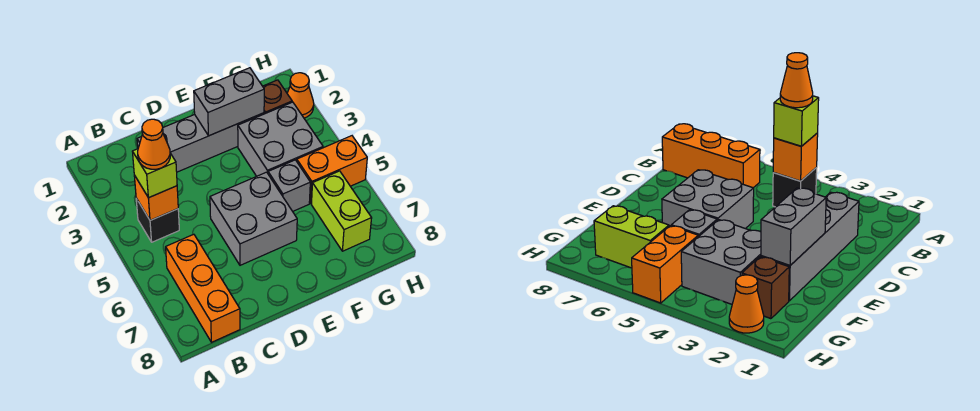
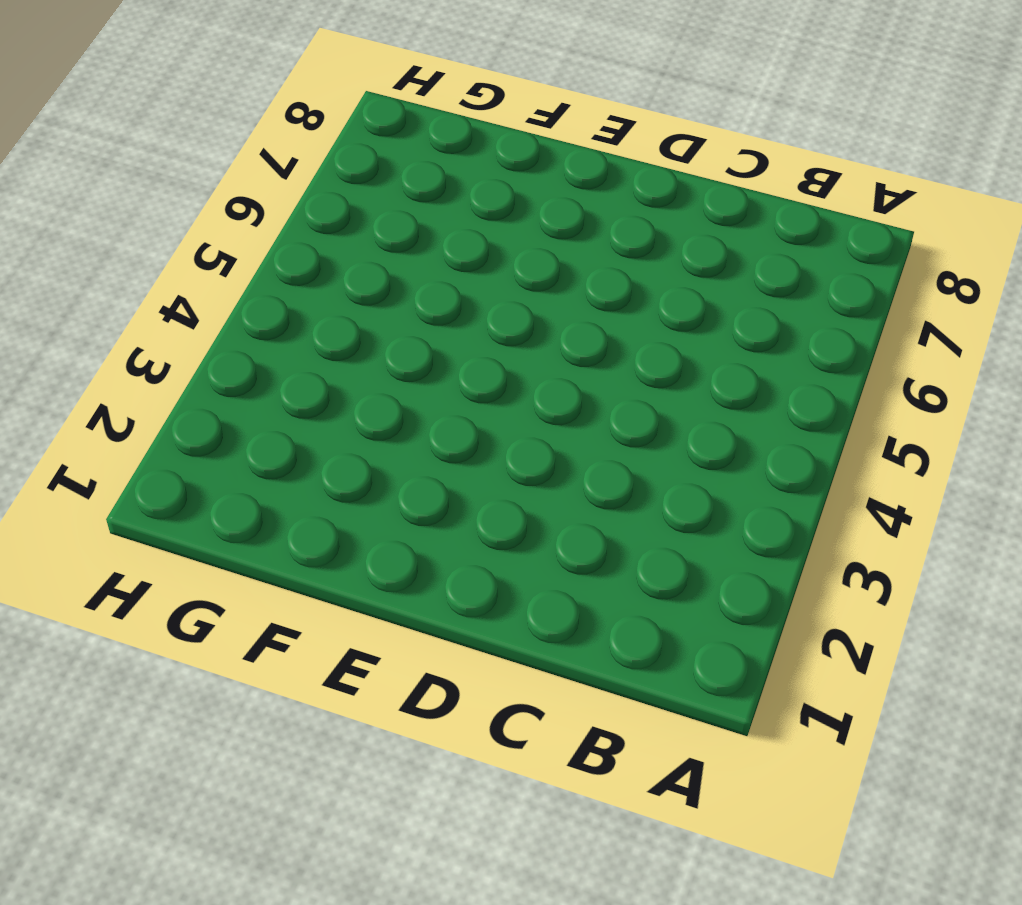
none -> black 1x1 brick [136,198,179,242]
none -> orange 1x3 brick [166,234,240,342]
none -> grey 1x4 brick [137,113,264,172]

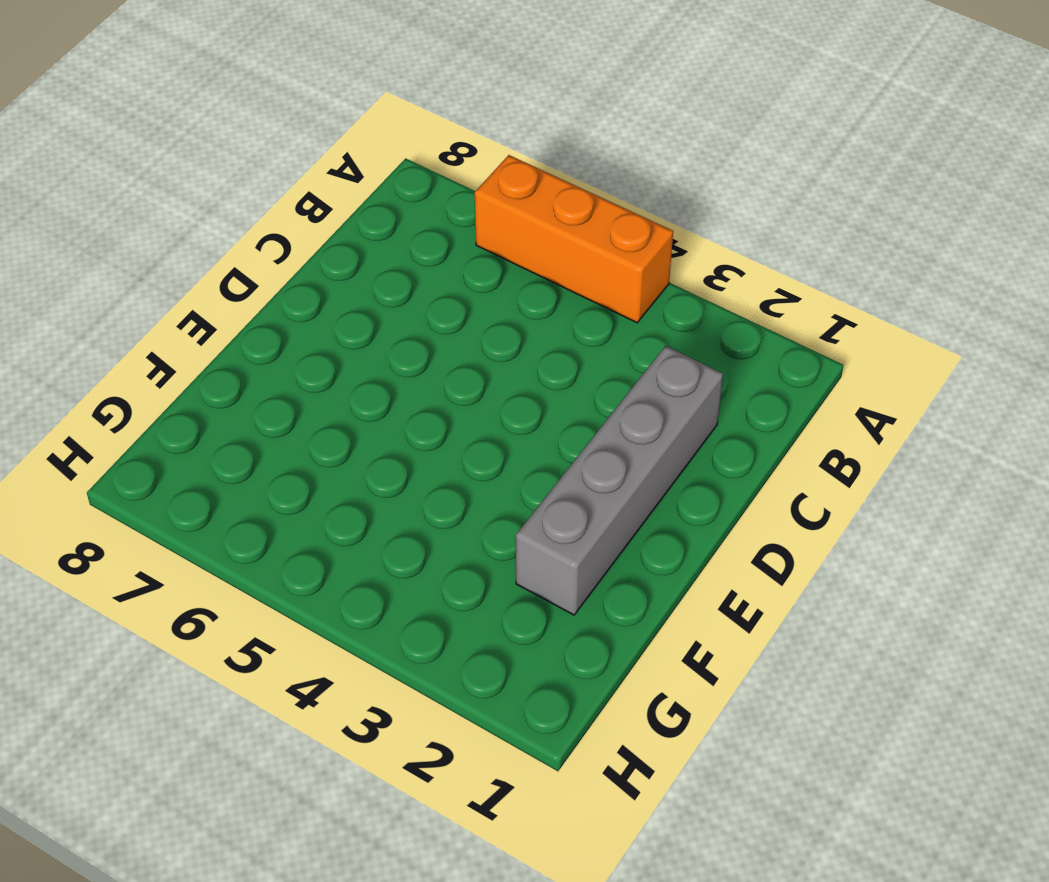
orange 1x3 brick [475,155,673,323] -> orange 1x3 brick moved to [166,234,240,342]
none -> black 1x1 brick [136,198,179,242]
none -> grey 2x2 brick [210,172,297,265]
none -> grey 2x2 brick [238,102,323,176]

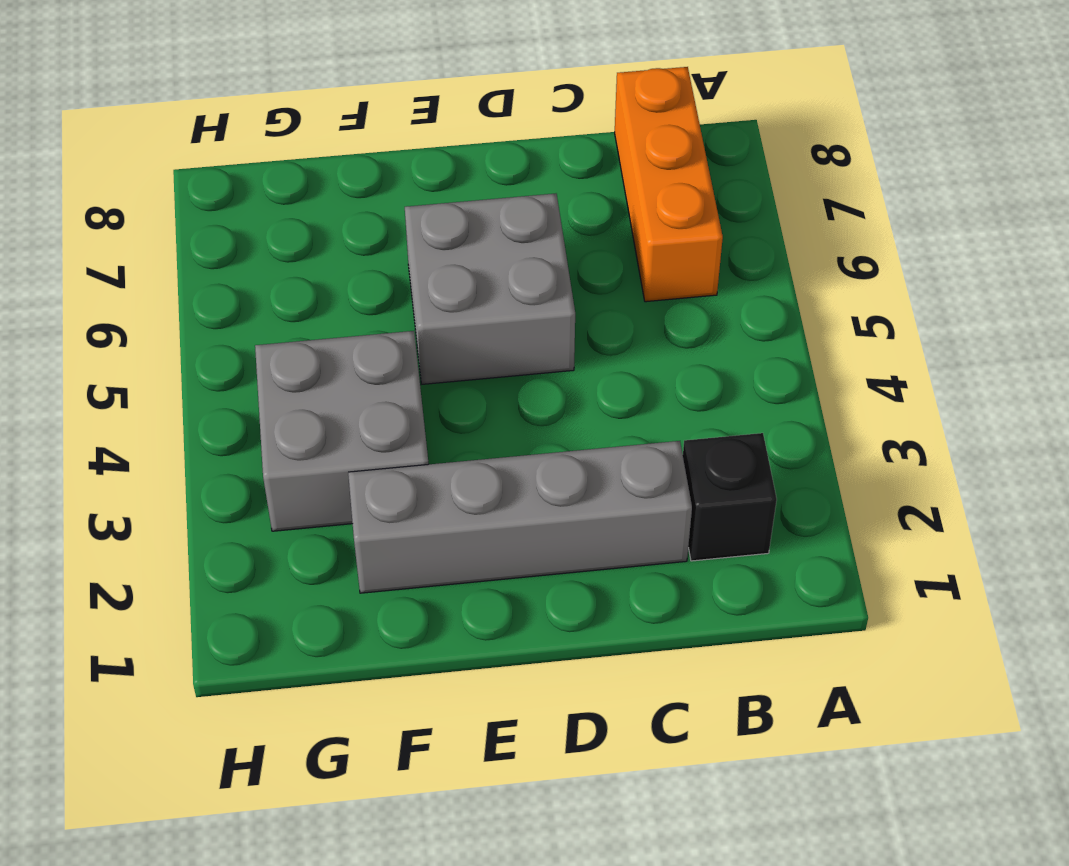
black 1x1 brick [683,433,777,561] -> black 1x1 brick moved to [136,198,179,242]
none -> grey 1x1 brick [268,160,310,211]
none -> brown 1x1 brick [263,80,292,114]
none -> orange 1x2 brick [297,136,367,203]

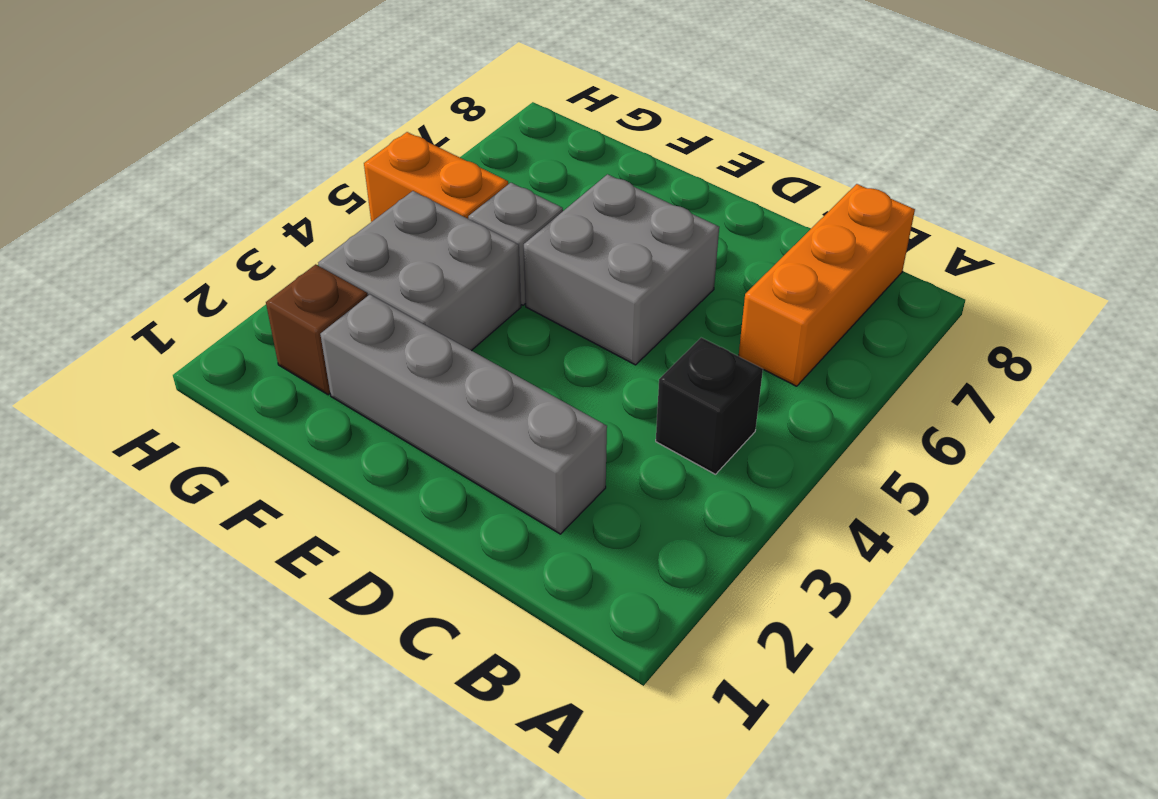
none -> lime 1x2 brick [311,171,372,251]
none -> orange 1x1 cone [287,73,314,118]
none -> orange 1x1 brick [134,175,178,220]

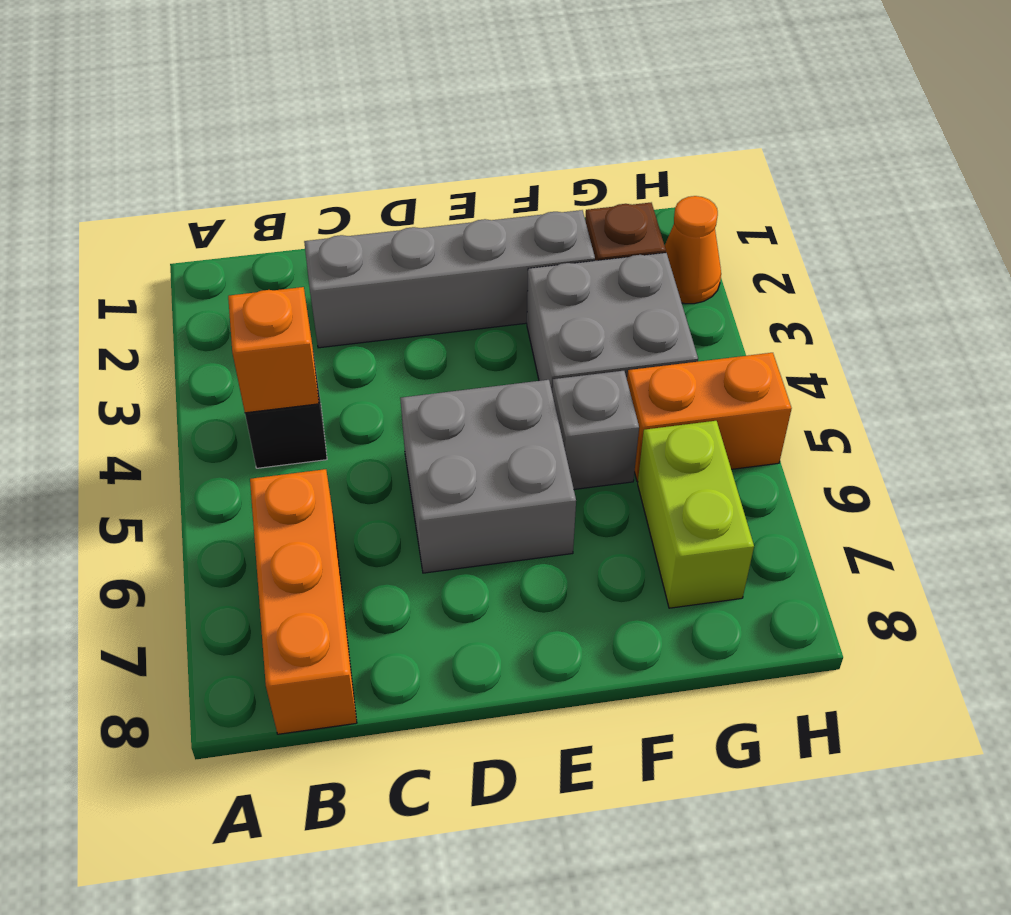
none -> grey 1x2 brick [194,68,264,136]
none -> lime 1x1 brick [132,149,177,198]
none -> orange 1x1 cone [138,119,170,169]

